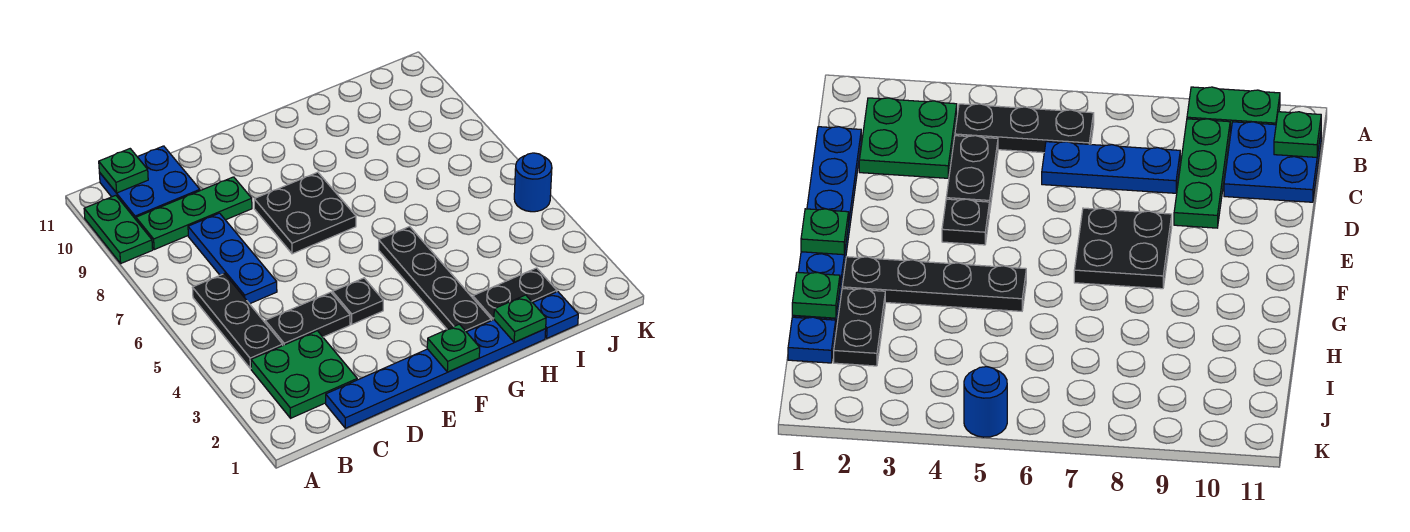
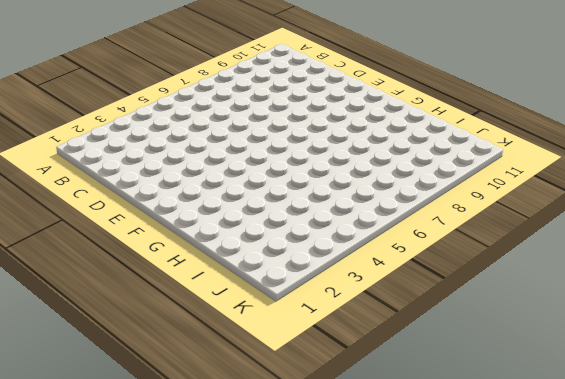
none -> green 1x2 plate [84,195,153,263]
none -> green 2x2 plate [251,331,357,418]
none -> black 1x3 plate [192,274,283,369]

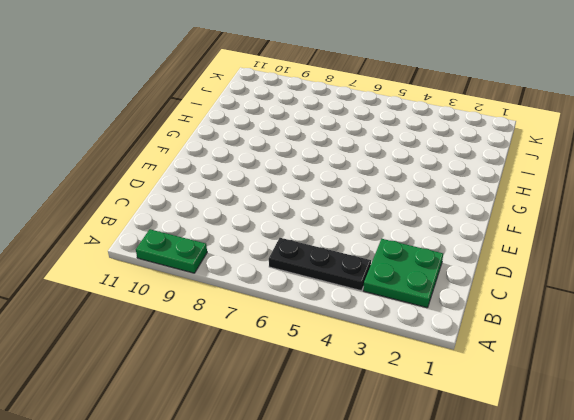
none -> green 1x3 plate [136,177,252,249]
none -> blue 2x2 plate [99,146,200,219]
none -> blue 1x6 plate [326,320,546,428]

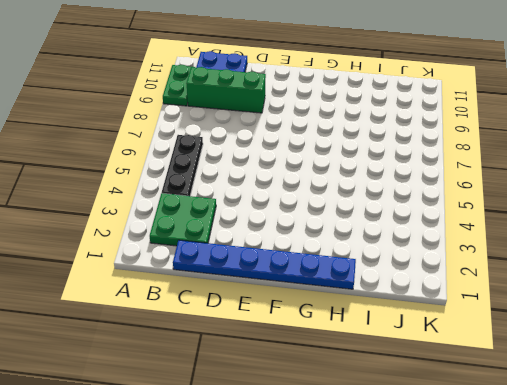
green 1x3 brick [186,67,266,113] -> green 1x3 plate [136,177,252,249]
none -> black 1x2 plate [265,292,350,345]
none -> blue 1x3 plate [188,213,277,304]
none -> black 1x1 plate [333,278,383,324]

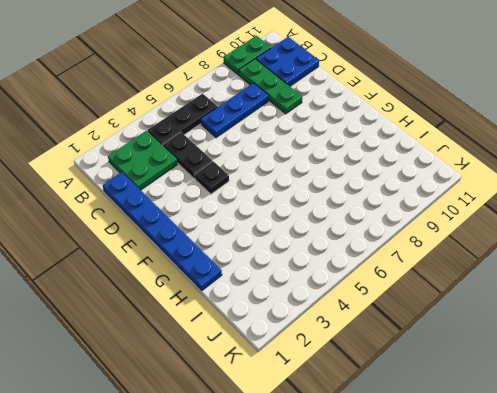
none -> black 2x2 plate [254,172,356,254]
none -> black 1x4 plate [379,227,491,332]
none -> black 1x2 plate [473,268,557,321]

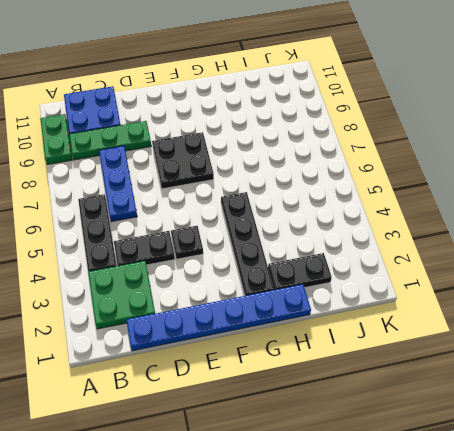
none -> blue 1x1 plate [533,292,578,338]
none -> blue 1x1 round brick [514,153,552,212]
none -> green 1x1 plate [99,149,148,193]

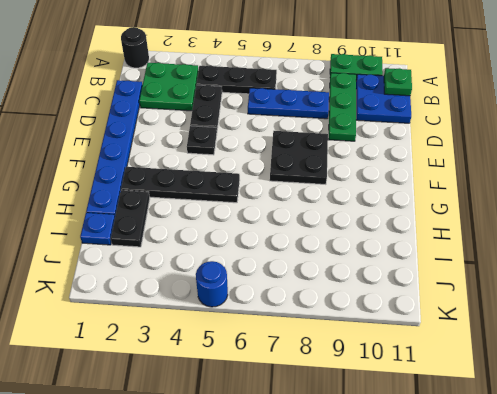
black 1x1 round brick [121,27,149,68] -> none
none -> green 1x1 plate [427,324,480,372]
none -> green 1x1 plate [494,295,546,342]

